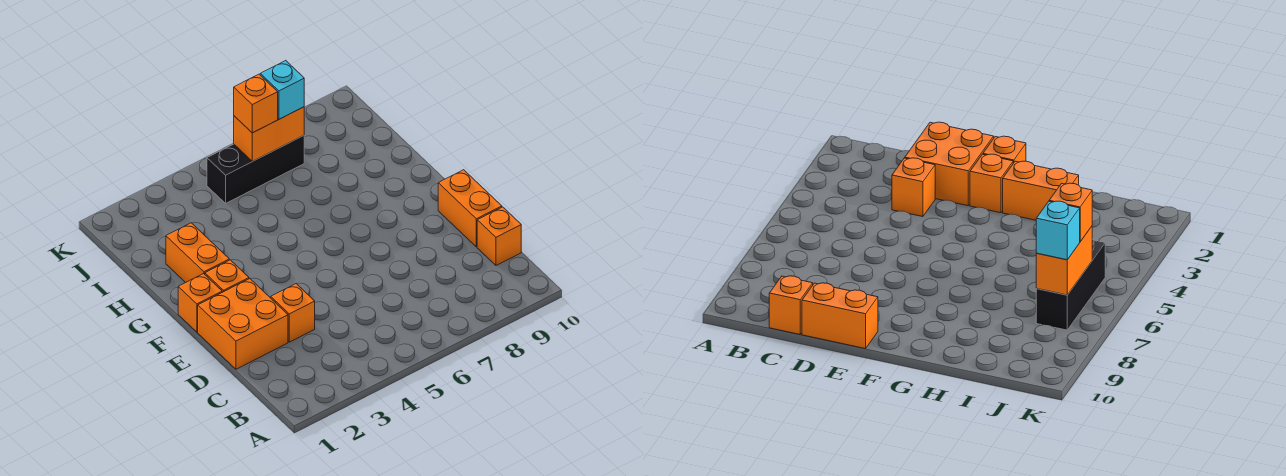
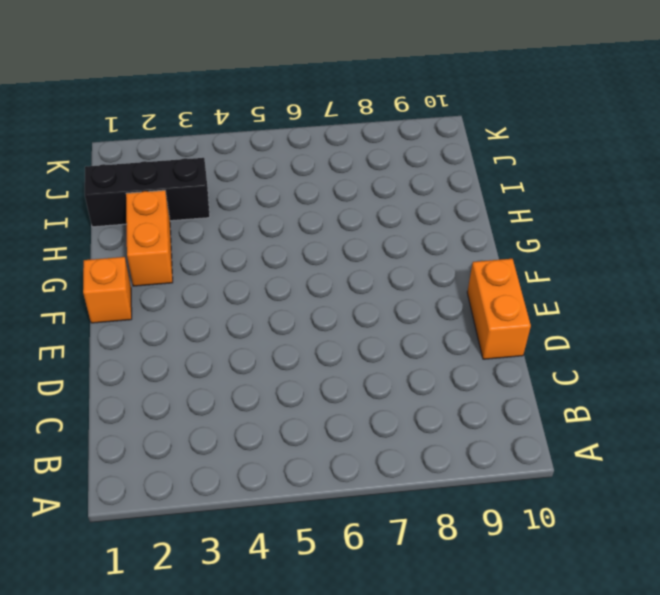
black 1x3 brick [85,158,210,227] -> black 1x3 brick moved to [207,136,304,203]
none -> orange 1x1 brick [477,207,521,265]
none -> orange 2x2 brick [198,279,288,369]

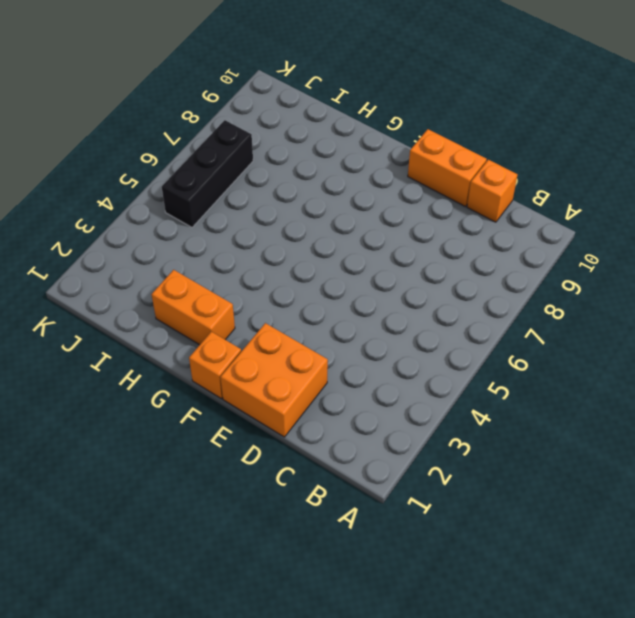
none -> orange 1x1 brick [271,284,315,342]
none -> orange 1x1 brick [205,260,249,292]

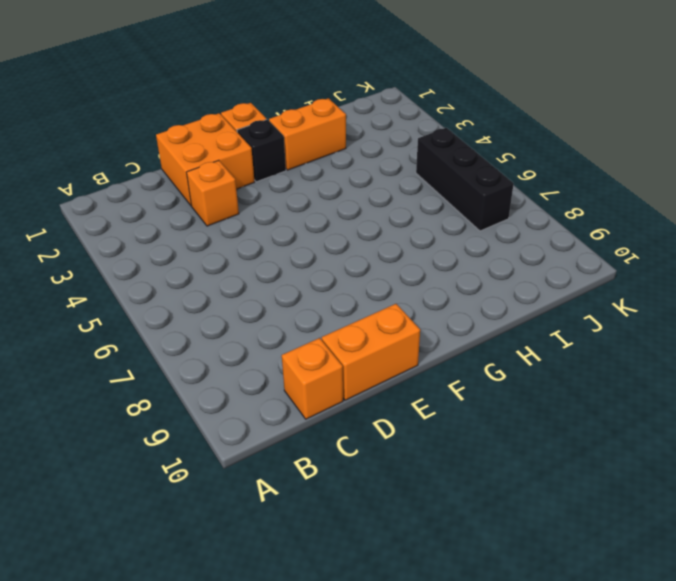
black 1x1 brick [237,120,286,182] -> orange 1x1 brick [205,260,249,292]
none -> orange 1x2 brick [234,107,304,161]
none -> orange 1x1 brick [234,74,278,133]

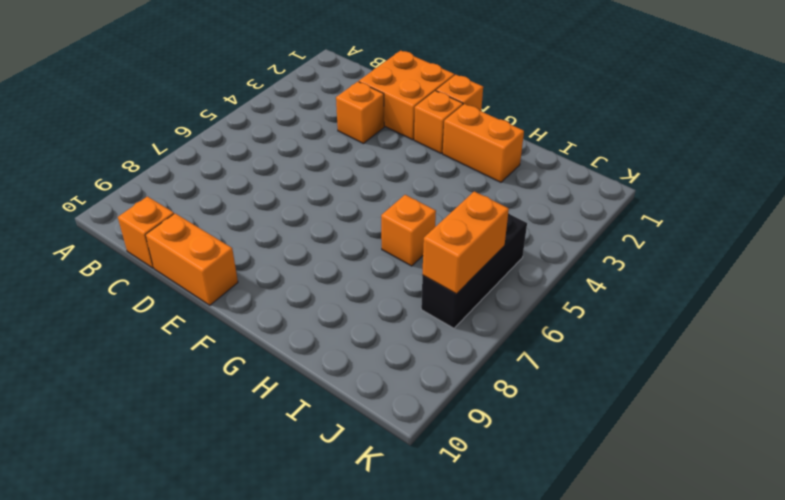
orange 1x1 brick [381,195,436,266] -> orange 1x1 brick moved to [234,74,278,133]
none -> cyan 1x1 brick [260,61,304,119]

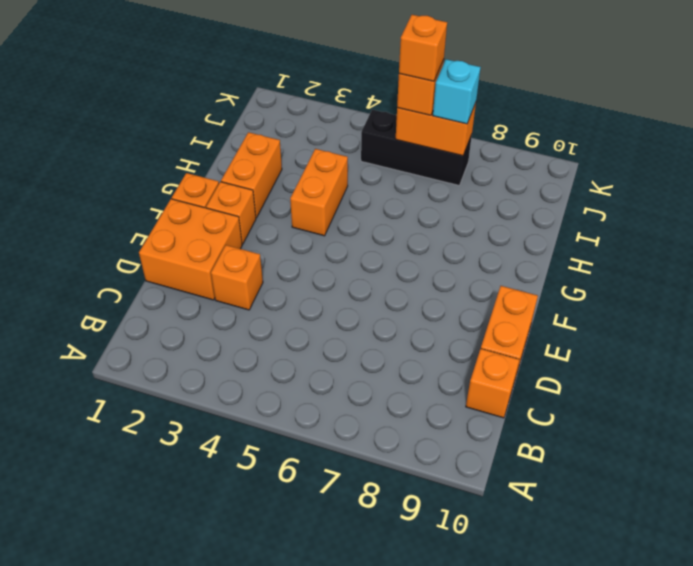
orange 1x2 brick [290,149,348,236] -> none
orange 1x1 brick [399,15,447,81] -> none

